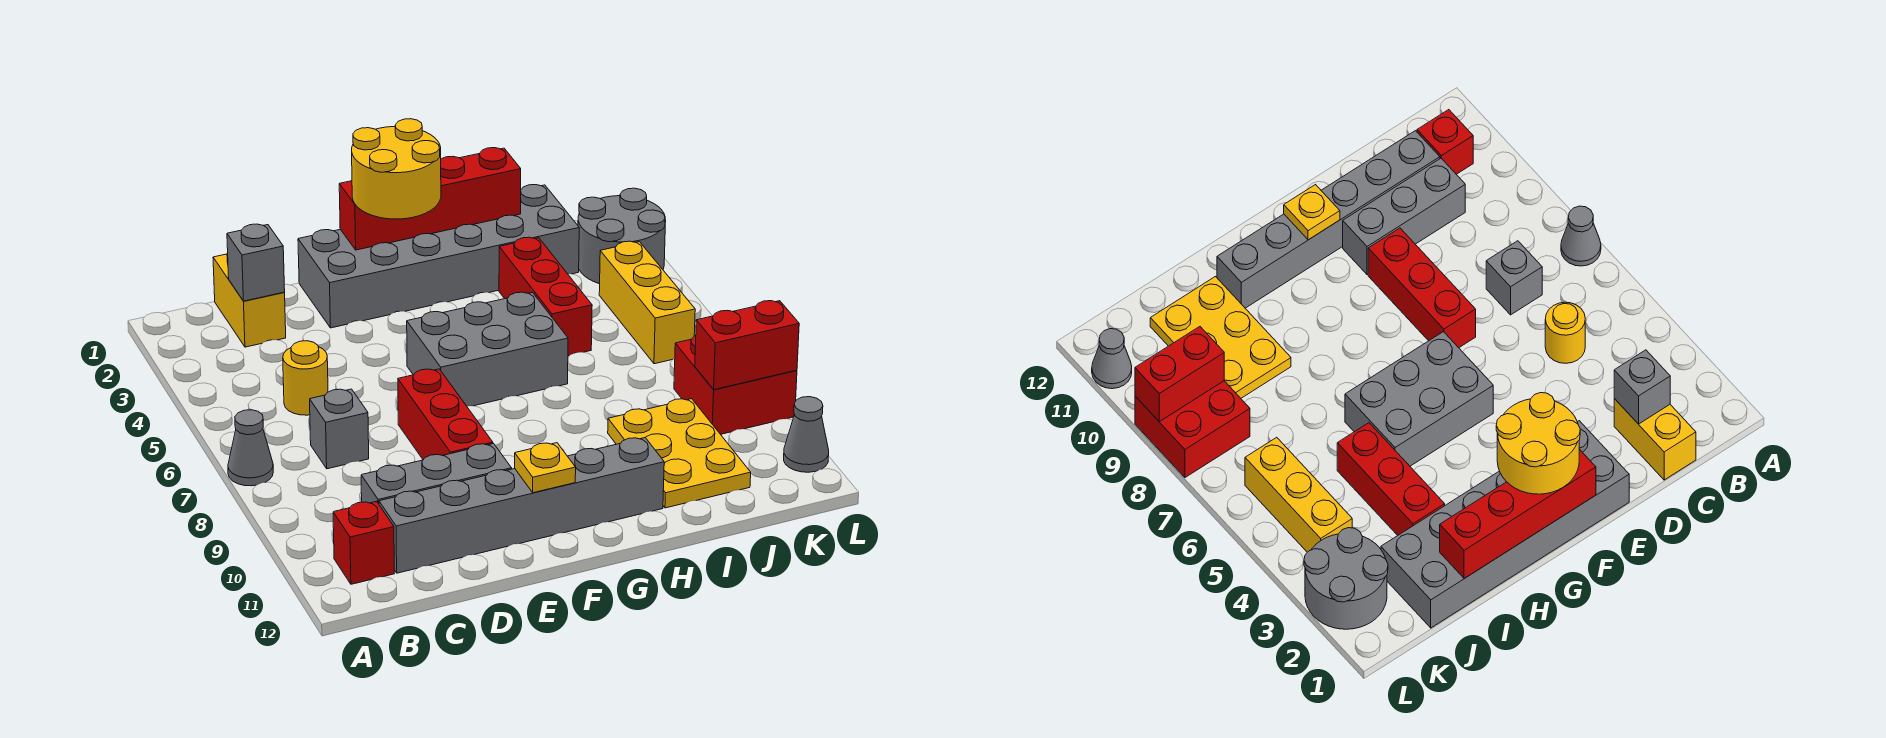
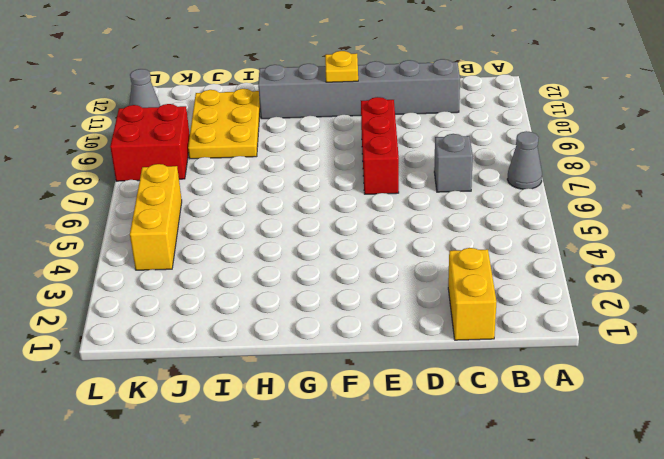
none -> red 1x1 brick [333,501,394,584]
none -> yellow 1x1 round brick [283,341,328,415]
none -> grey 1x3 brick [361,444,512,504]

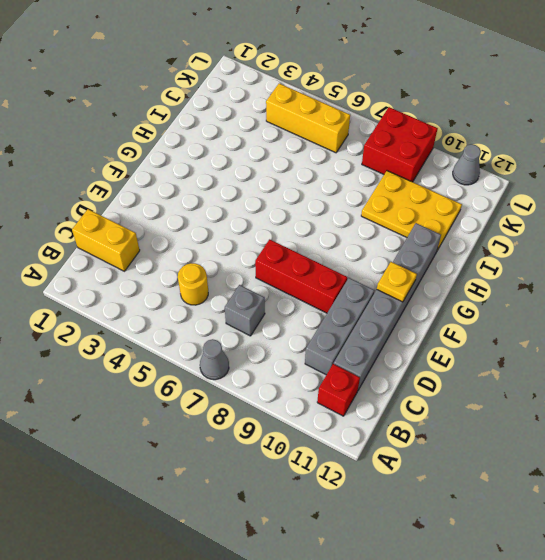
none -> grey 2x6 brick [298,185,579,328]
none -> grey 2x3 brick [407,292,568,406]
none -> red 1x3 brick [499,237,592,356]

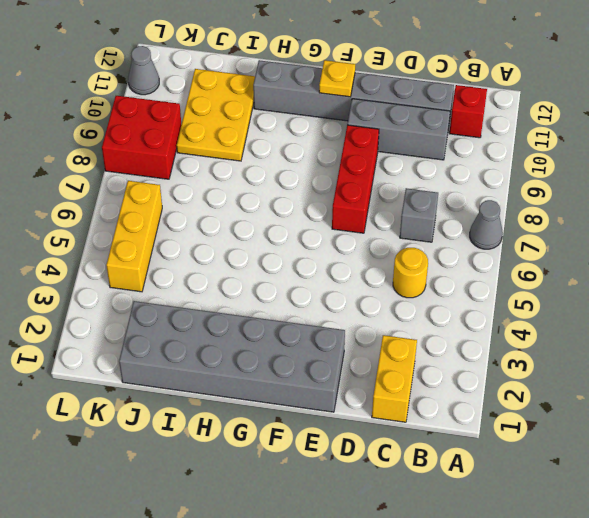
none -> grey 2x3 brick [407,292,568,406]
none -> red 1x3 brick [499,237,592,356]
none -> grey 2x2 round brick [578,188,666,284]

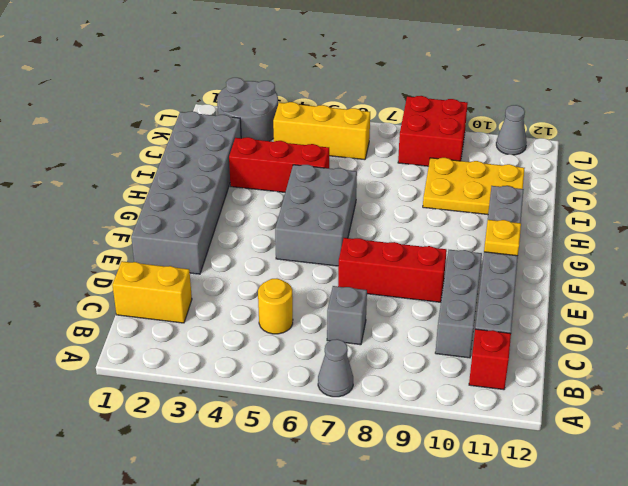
none -> grey 1x1 brick [227,224,285,301]
none -> red 1x4 brick [339,148,521,250]
none -> red 1x2 brick [695,301,799,390]

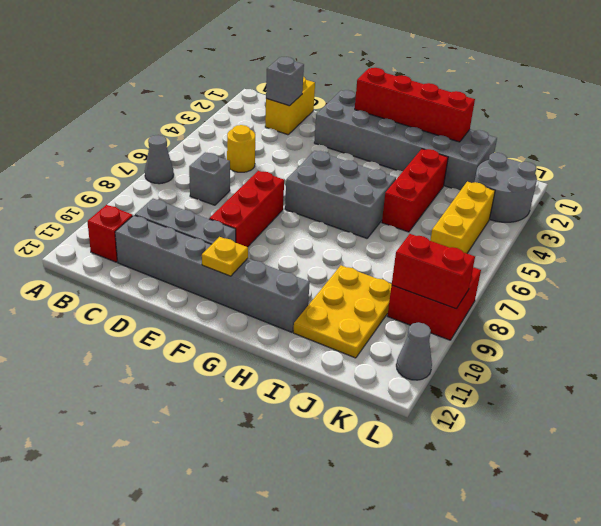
none -> yellow 2x2 round brick [352,119,441,219]

